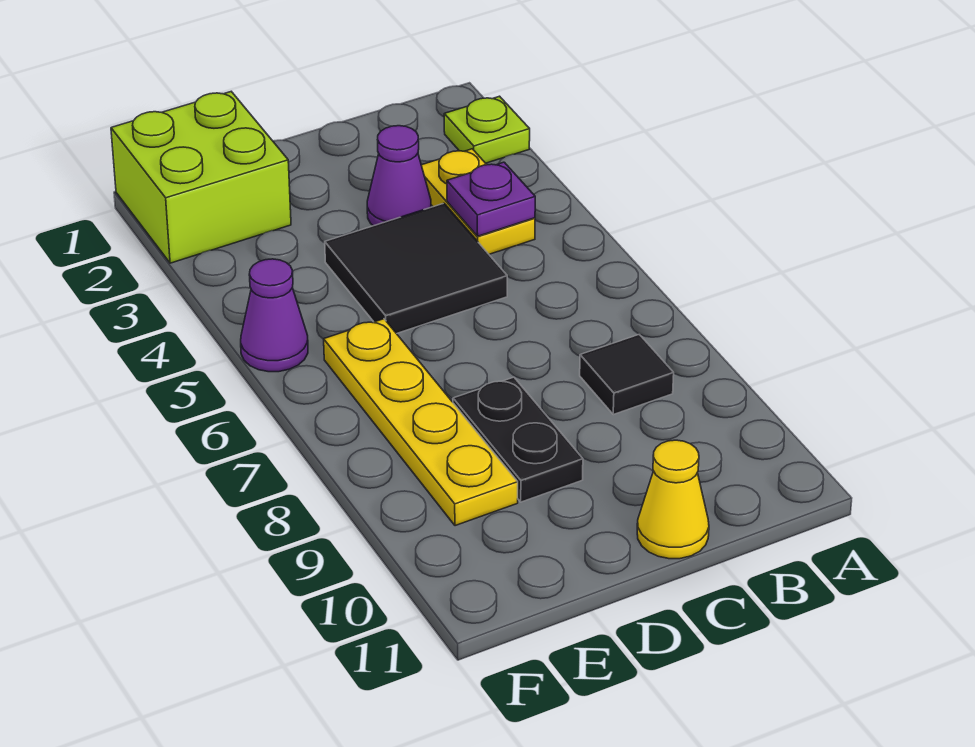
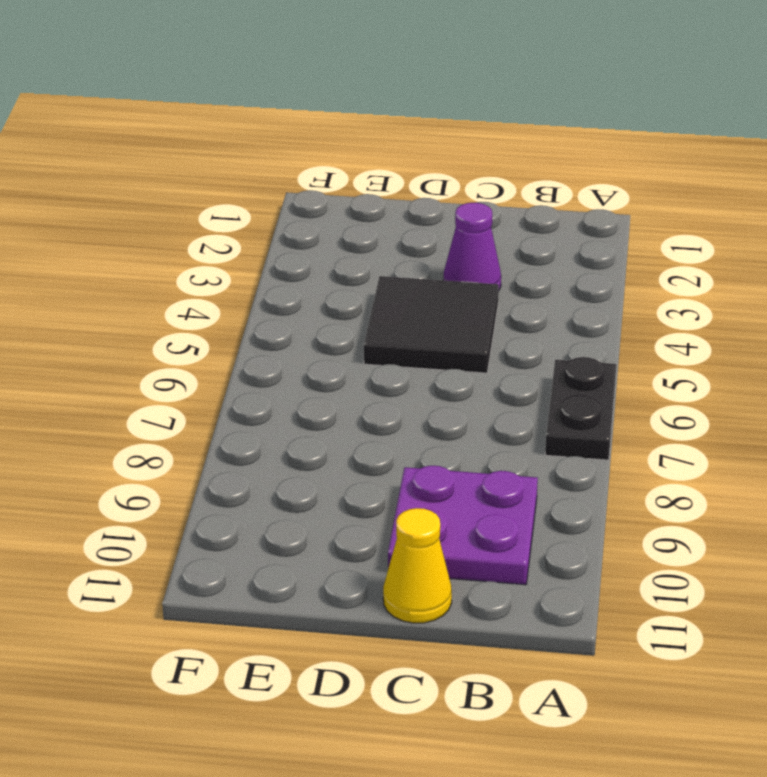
black 1x2 plate [545,357,616,460] -> black 1x2 plate moved to [453,377,583,502]
purple 2x2 plate [388,466,538,585] -> none
none -> lime 1x1 plate [444,96,530,163]
none -> yellow 1x2 plate [421,149,535,254]

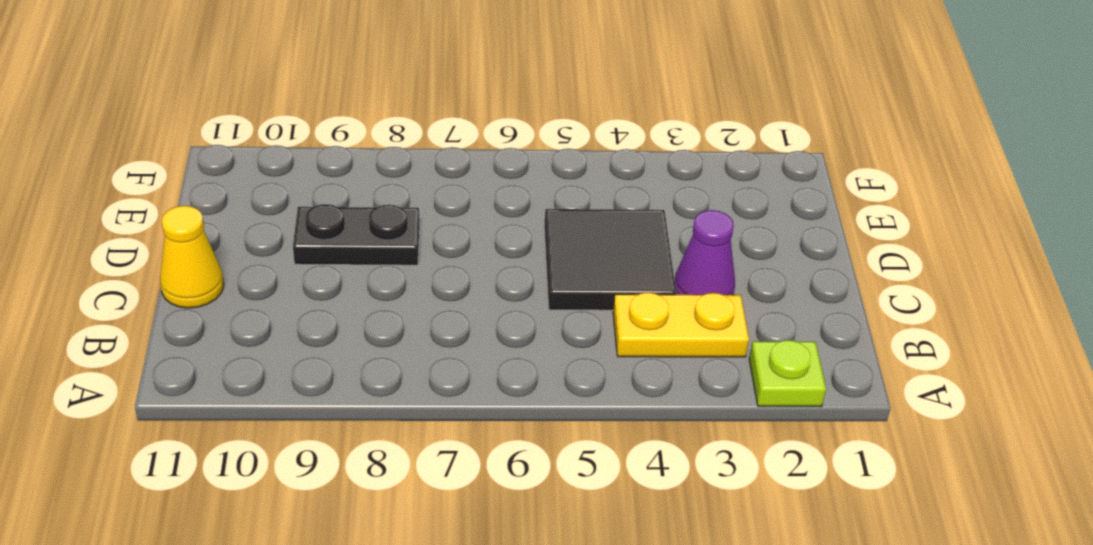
none -> black 1x1 tile [580,334,674,415]
none -> lime 2x2 brick [111,92,291,263]

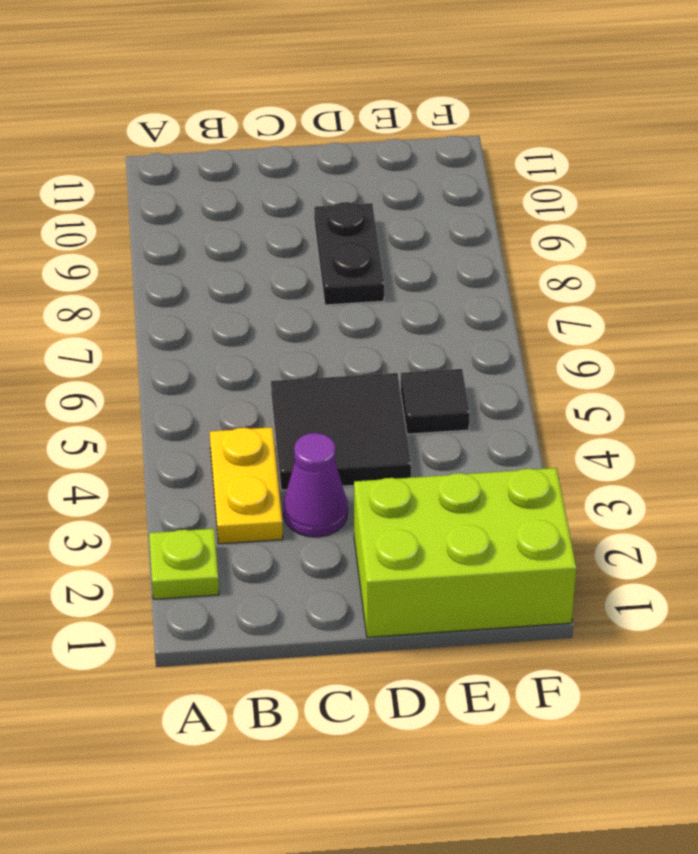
lime 2x3 brick [354,468,576,637] -> lime 2x2 brick [111,92,291,263]
black 1x1 tile [400,369,470,434] -> black 1x1 tile moved to [580,334,674,415]
none -> yellow 1x1 cone [637,440,709,559]
none -> yellow 1x4 plate [324,319,518,526]

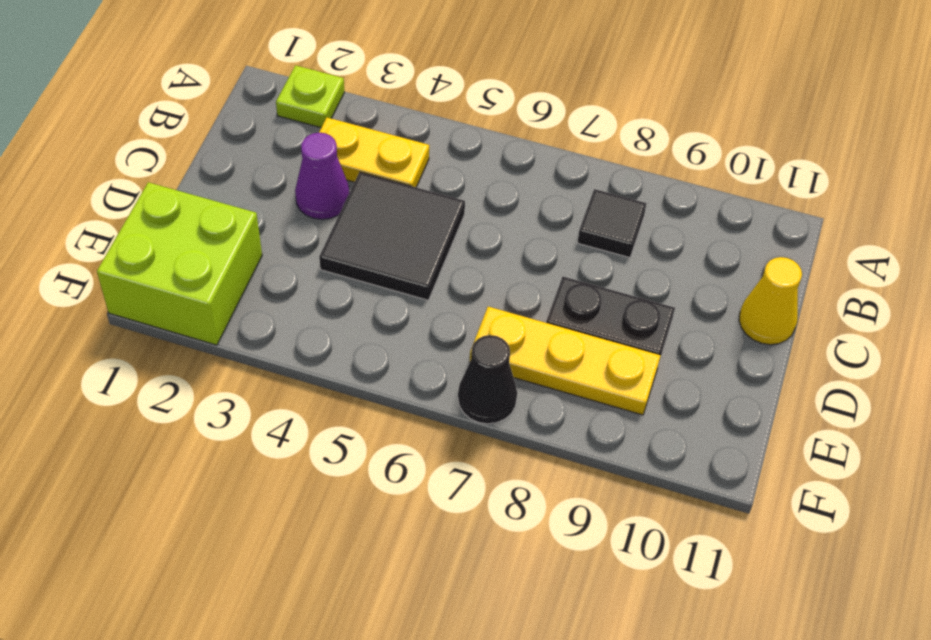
yellow 1x3 plate [469,307,661,415] -> yellow 1x4 plate [324,319,518,526]
black 1x1 cone [458,335,517,424] -> none
none -> purple 1x1 cone [241,259,308,372]
none -> purple 1x1 plate [447,162,535,236]

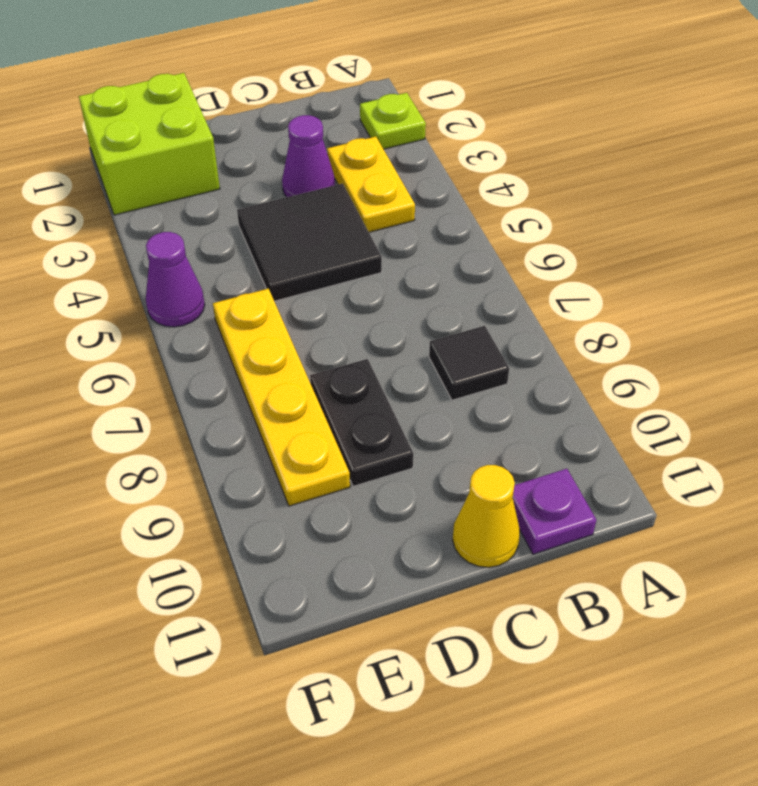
purple 1x1 plate [513,469,596,554] -> purple 1x1 plate moved to [447,162,535,236]

